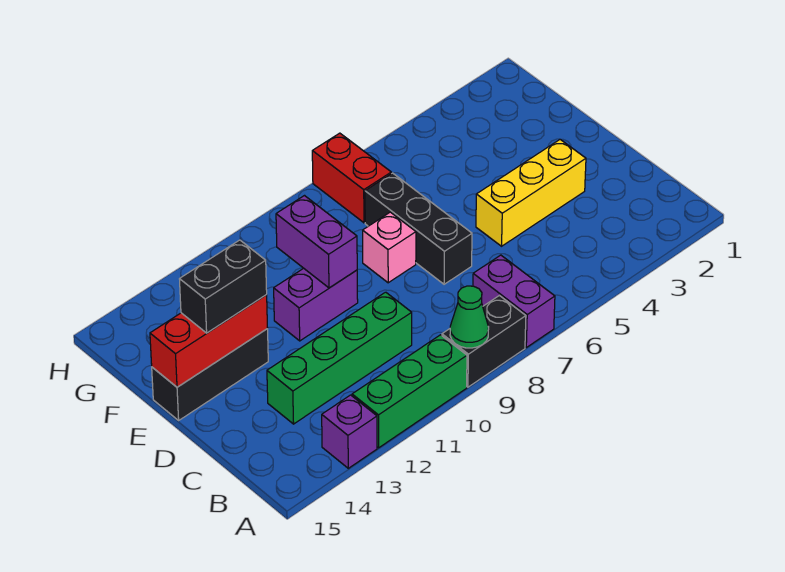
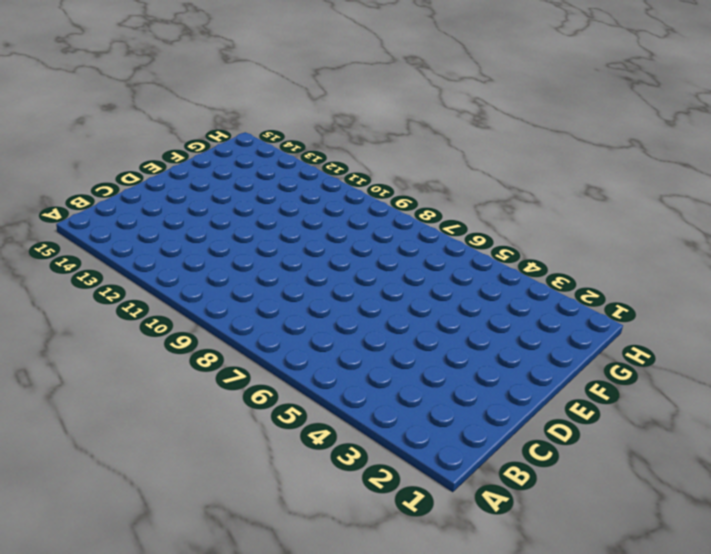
none -> purple 1x2 brick [473,255,555,347]
none -> black 1x2 brick [442,296,526,387]
none -> green 1x3 brick [352,335,467,448]

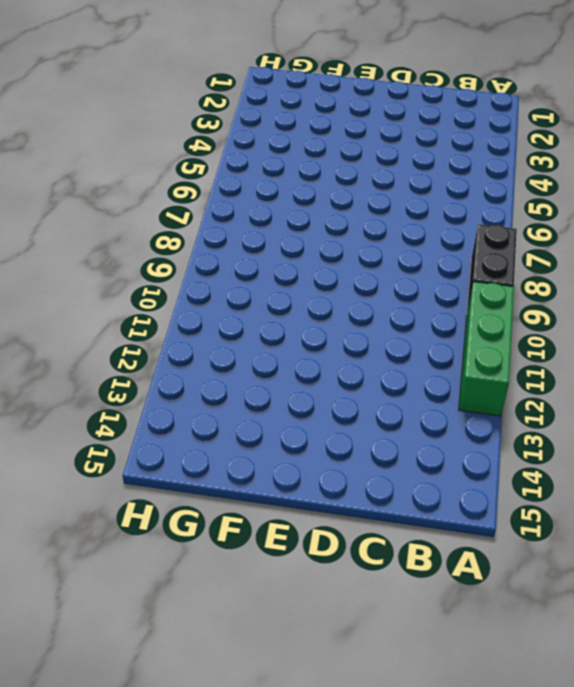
none -> purple 1x2 brick [473,255,555,347]
none -> purple 1x1 brick [322,395,377,468]
none -> green 1x4 brick [267,292,412,424]

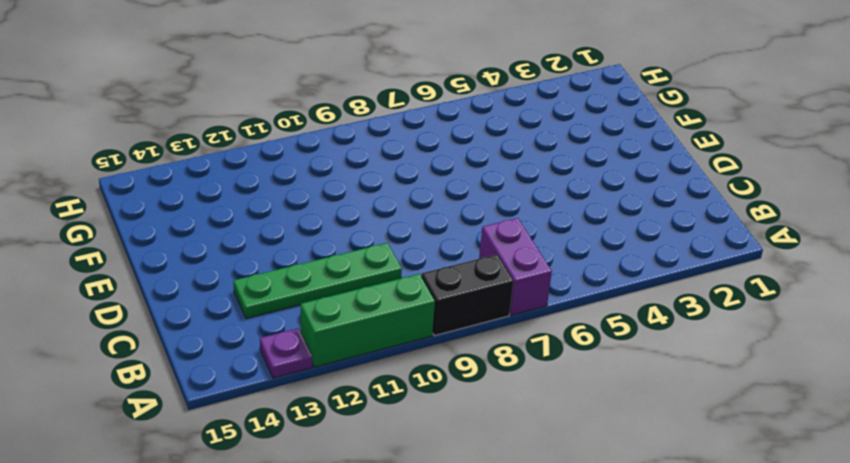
purple 1x1 plate [260,328,312,378] -> purple 1x1 brick [322,395,377,468]
green 1x4 plate [234,243,402,319] -> green 1x4 brick [267,292,412,424]
none -> yellow 1x3 brick [476,139,586,246]
none -> black 1x3 brick [365,173,472,284]
none -> pink 1x1 brick [363,212,416,283]

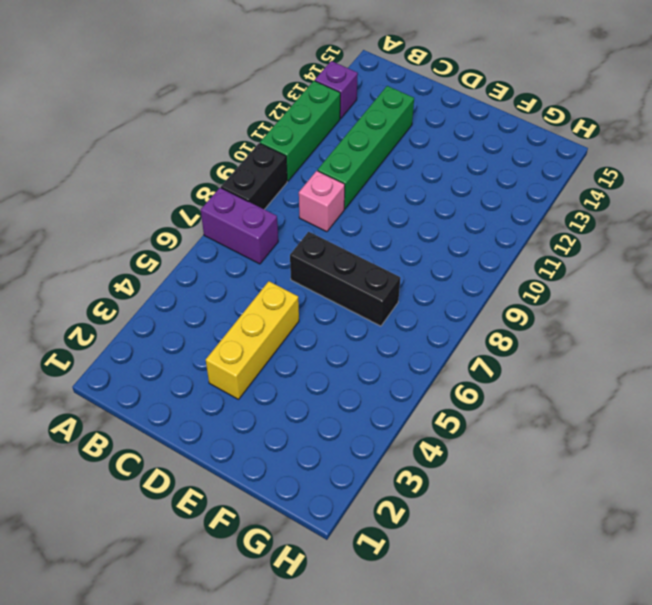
pink 1x1 brick [299,171,345,232] -> pink 1x1 brick moved to [363,212,416,283]
none -> purple 1x2 brick [274,268,358,341]
none -> black 1x3 brick [152,329,268,420]
none -> red 1x2 brick [312,133,391,223]

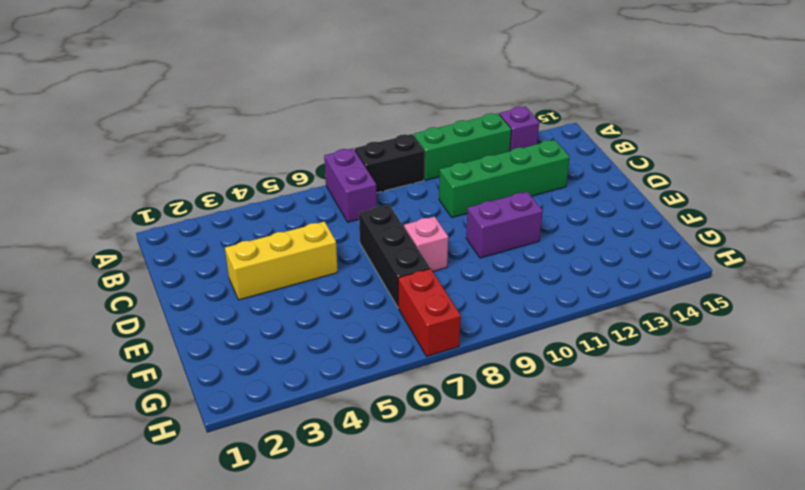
none -> black 1x3 brick [152,329,268,420]
none -> green 1x1 cone [450,286,489,348]
none -> purple 1x2 brick [276,196,357,288]

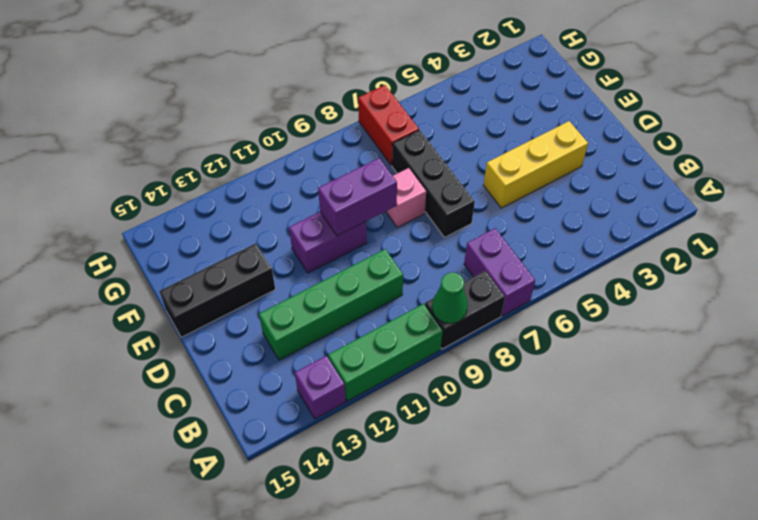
purple 1x2 brick [318,158,397,236] -> purple 1x2 brick turned to [276,196,357,288]
none -> red 1x3 brick [150,295,267,387]
none -> black 1x2 brick [180,240,267,333]

